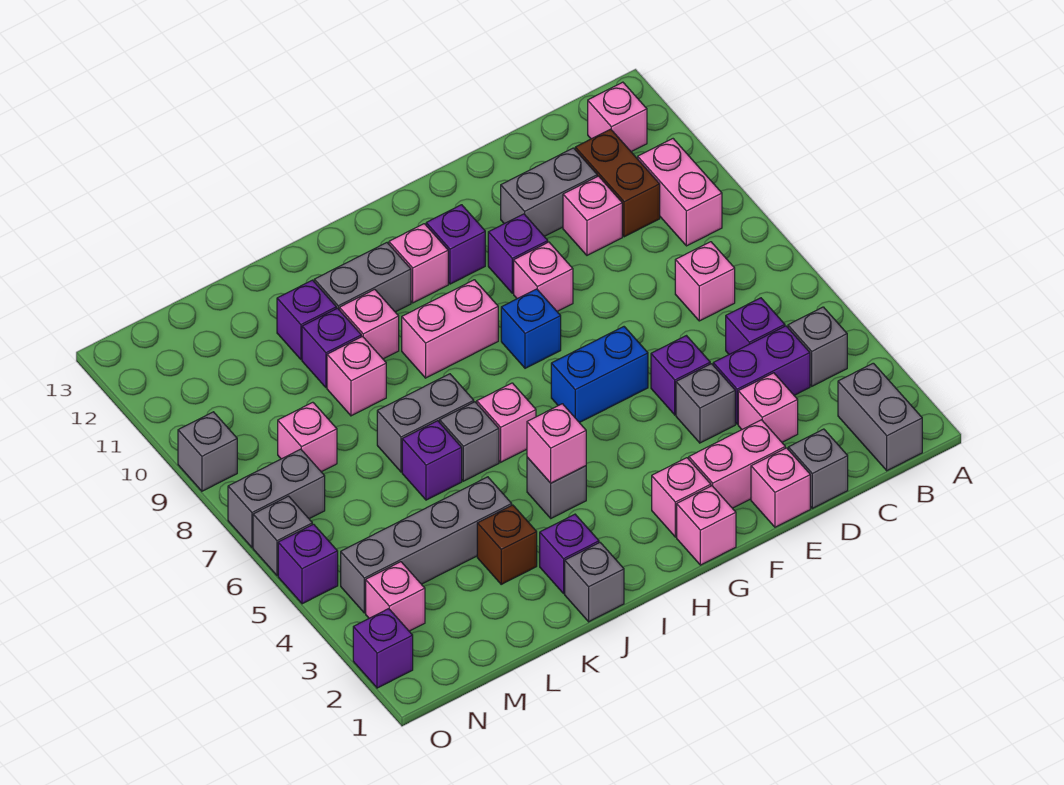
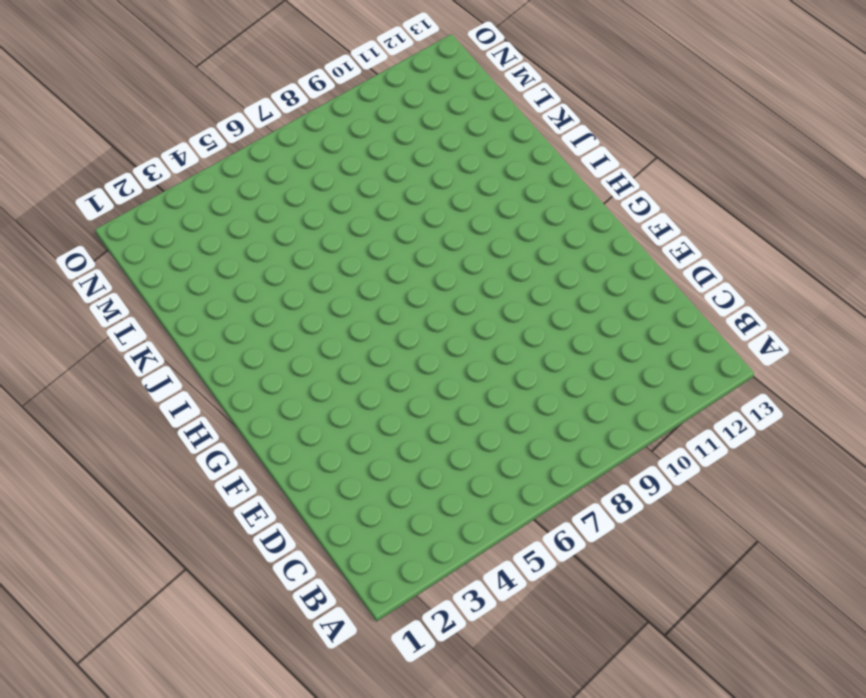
none -> grey 1x2 brick [838,363,922,471]
none -> grey 1x1 brick [788,307,847,386]
none -> pink 1x2 brick [638,139,722,246]
none -> pink 1x1 brick [588,82,647,152]

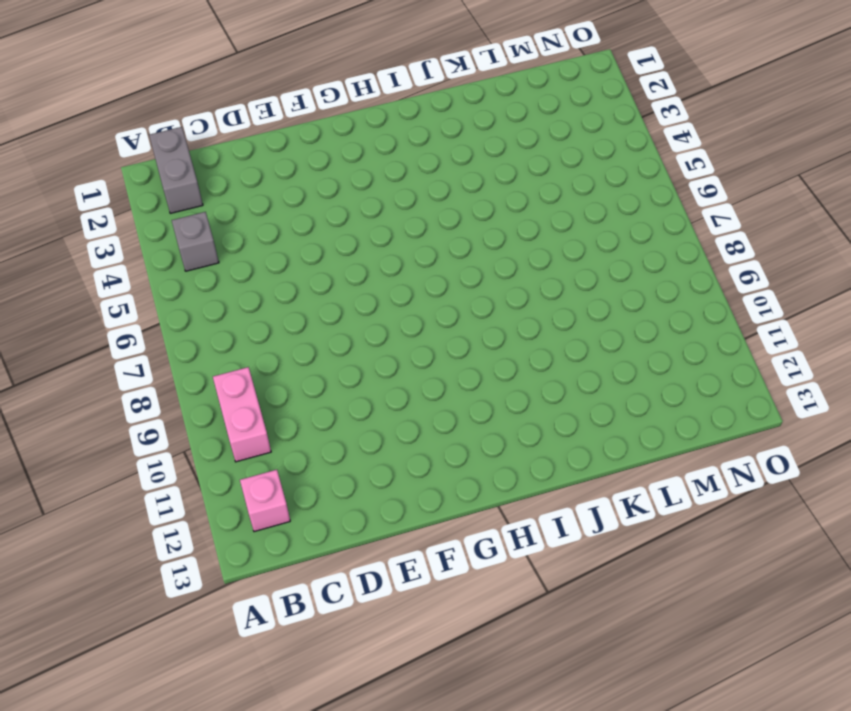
none -> purple 1x2 brick [713,326,810,424]
none -> purple 1x1 brick [726,298,785,354]
none -> pink 1x1 brick [675,242,735,321]
none -> brown 1x2 brick [575,129,660,237]

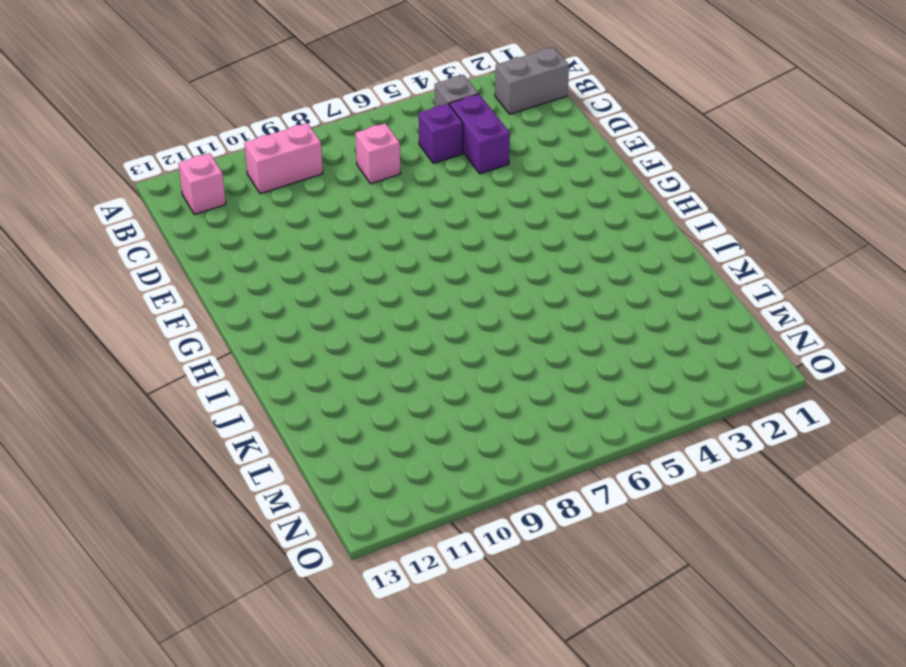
none -> brown 1x2 brick [575,129,660,237]
none -> grey 1x1 brick [788,429,848,508]
none -> pink 1x1 brick [738,373,798,442]
none -> pink 1x1 brick [563,176,622,255]

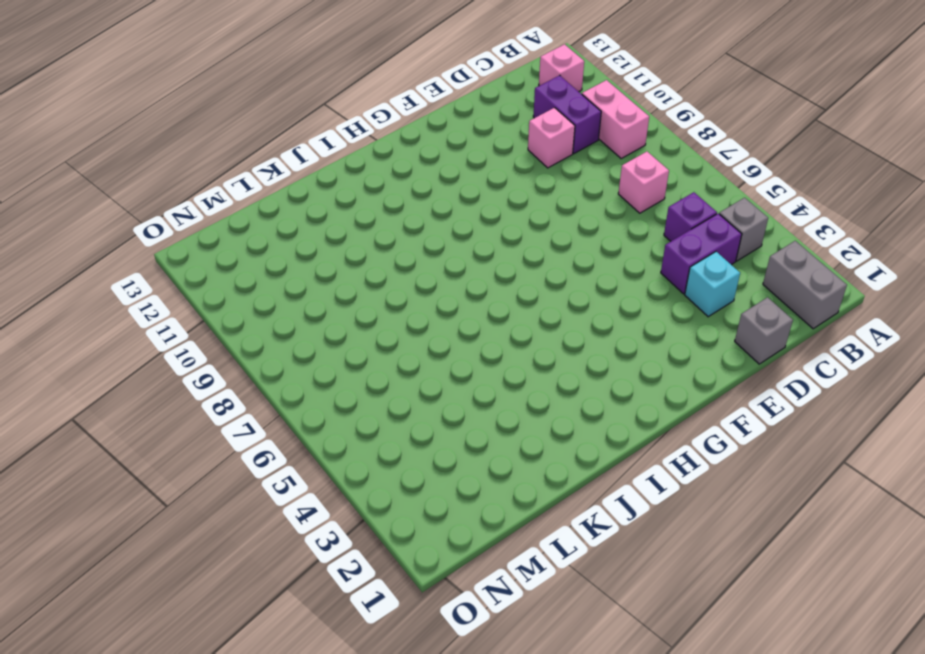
purple 1x2 brick [533,75,601,153] -> brown 1x2 brick [575,129,660,237]
cyan 1x1 brick [685,252,740,317] -> pink 1x1 brick [738,373,798,442]
none -> grey 1x2 brick [501,148,597,236]
none -> pink 1x1 brick [751,448,810,527]
none -> pink 1x2 brick [689,420,785,508]
none -> grey 1x1 brick [676,364,735,443]

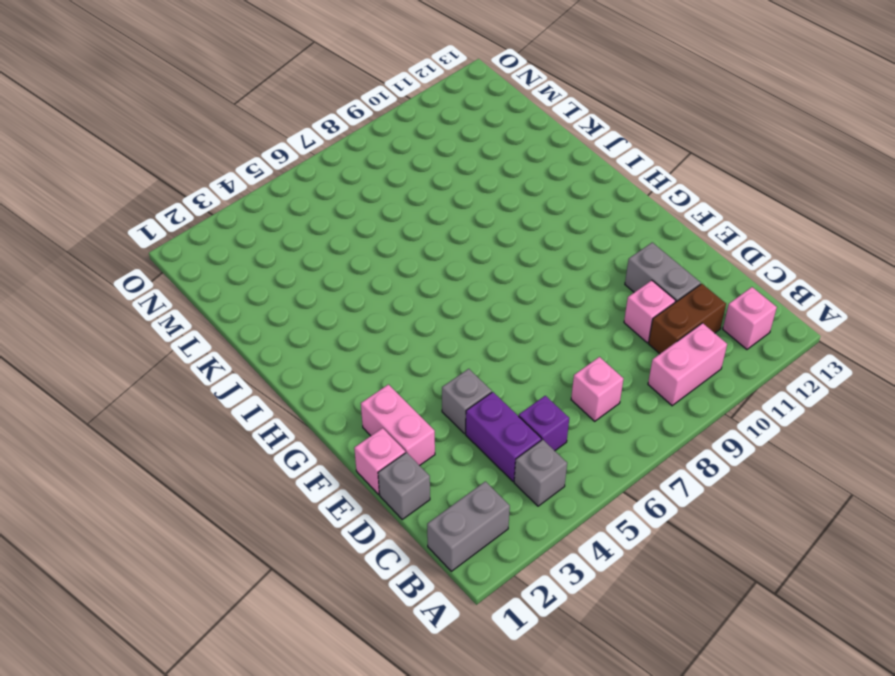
none -> pink 1x1 brick [738,373,798,442]
none -> purple 1x1 brick [651,336,710,415]
none -> blue 1x2 brick [551,327,648,423]
none -> pink 1x1 brick [514,242,573,311]

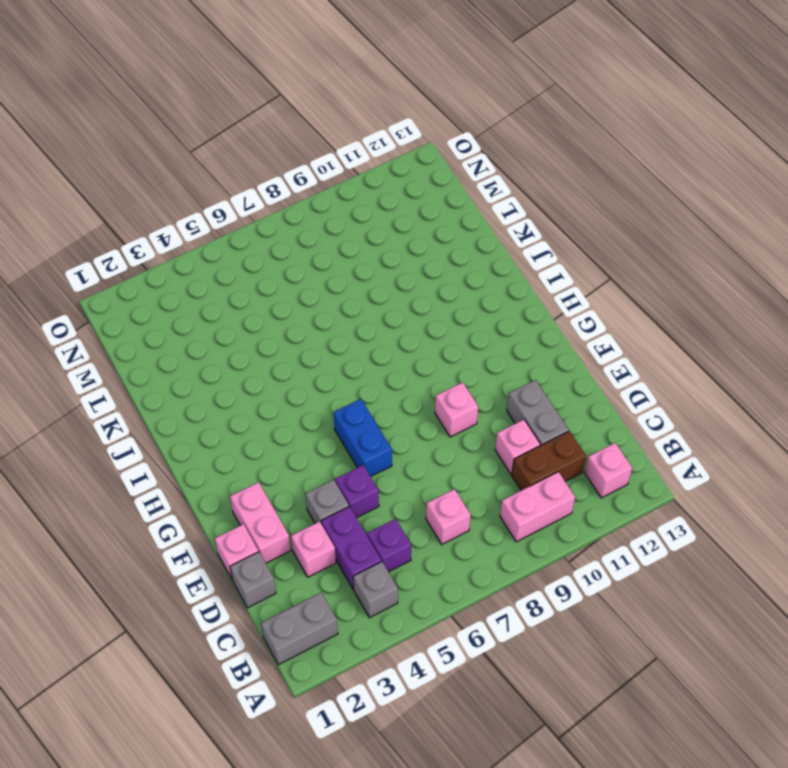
none -> purple 1x1 brick [488,214,548,293]
none -> pink 1x1 brick [677,486,736,565]
none -> pink 1x1 brick [652,458,711,537]
none -> blue 1x1 brick [501,289,561,368]

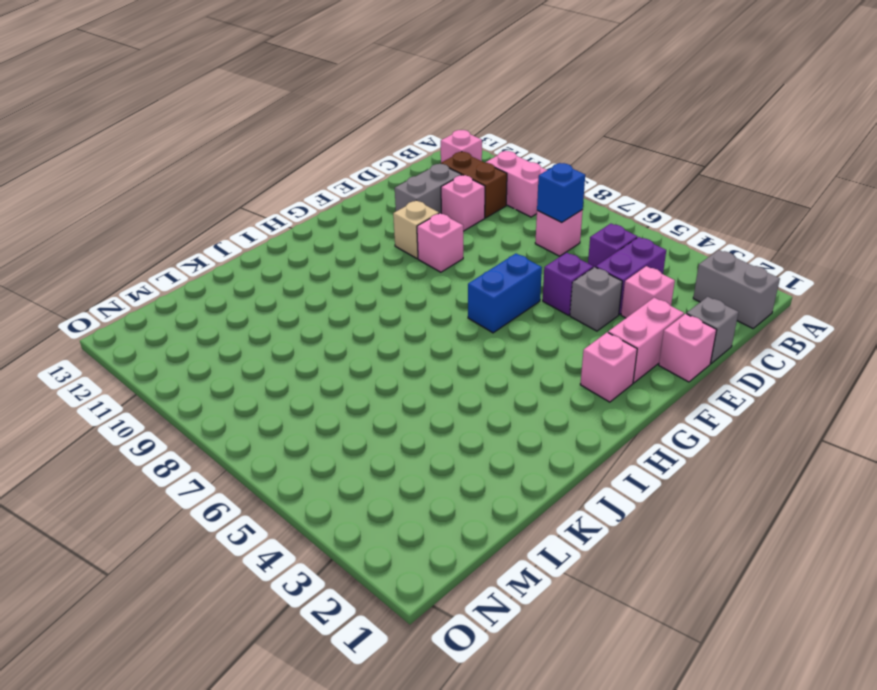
blue 1x1 brick [537,163,585,223] -> blue 1x1 brick moved to [501,289,561,368]
tan 1x1 brick [393,200,439,259] -> purple 1x1 brick [488,214,548,293]
none -> grey 1x1 brick [788,307,847,386]
none -> pink 1x1 brick [677,486,736,565]
none -> purple 1x1 brick [426,205,485,284]
none -> pink 1x2 brick [402,280,498,378]

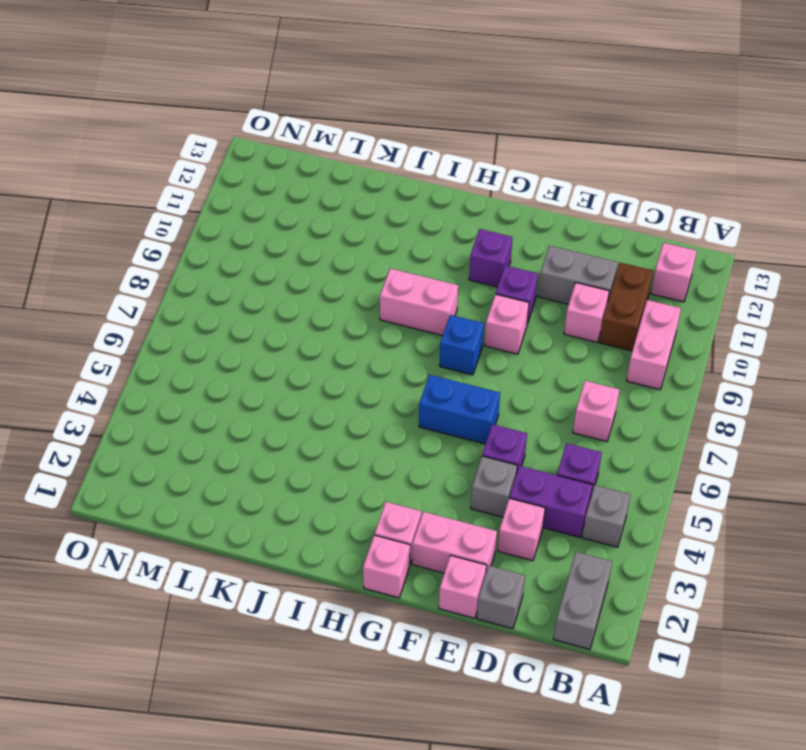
none -> pink 1x1 brick [389,224,448,303]
none -> grey 1x1 brick [527,457,586,518]
none -> pink 1x1 brick [477,383,536,462]
none -> grey 1x2 brick [314,243,411,312]

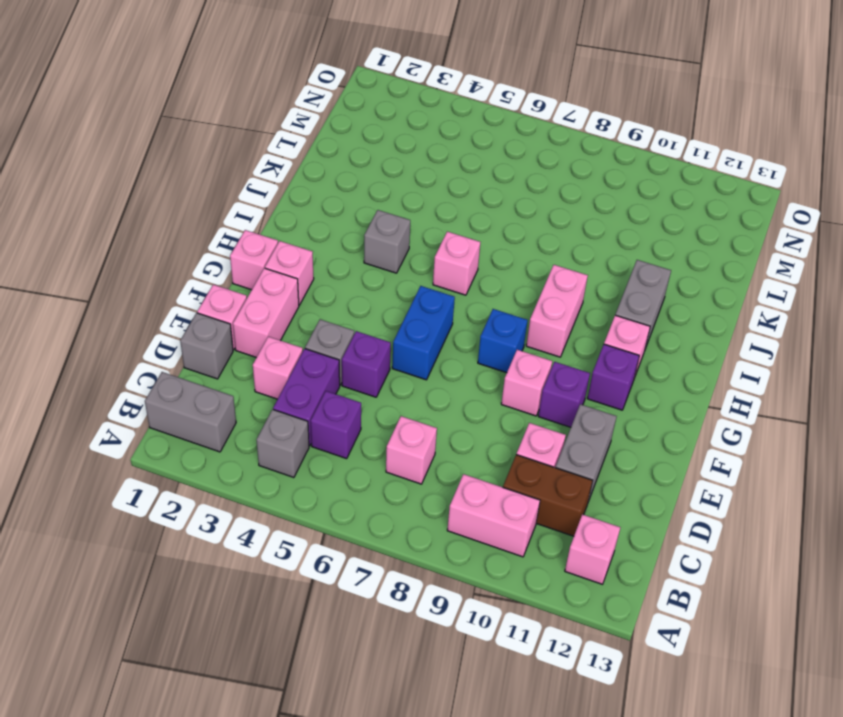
none -> grey 1x1 brick [565,543,624,622]
none -> purple 1x1 brick [540,514,599,593]
none -> grey 1x1 brick [440,402,499,481]
none -> grey 1x2 brick [377,374,474,472]

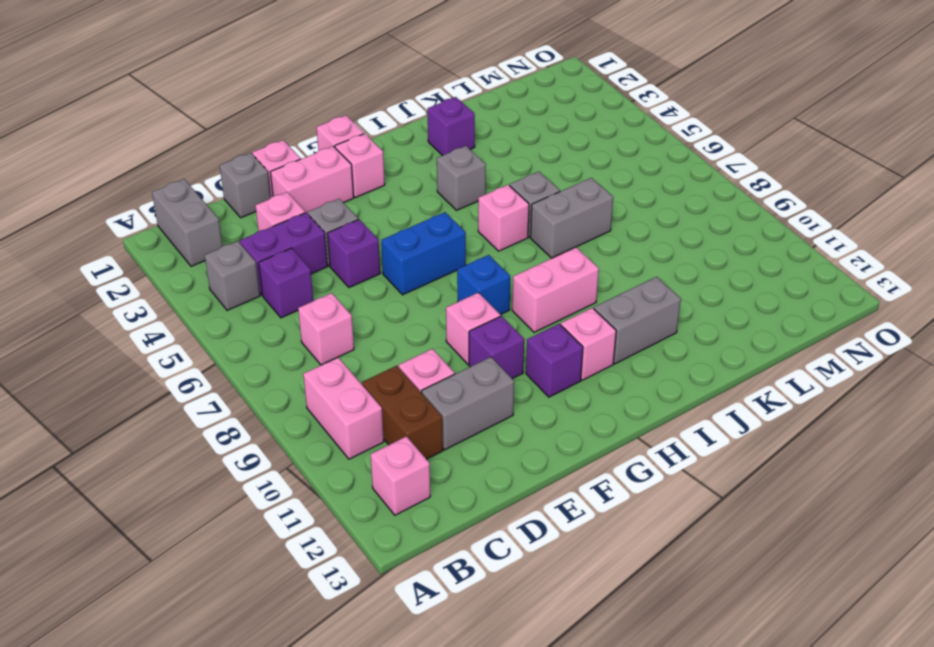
none -> grey 1x1 brick [565,543,624,622]
none -> pink 1x1 brick [339,289,399,359]
none -> brown 1x1 brick [477,505,537,584]
none -> grey 1x4 brick [341,477,512,613]

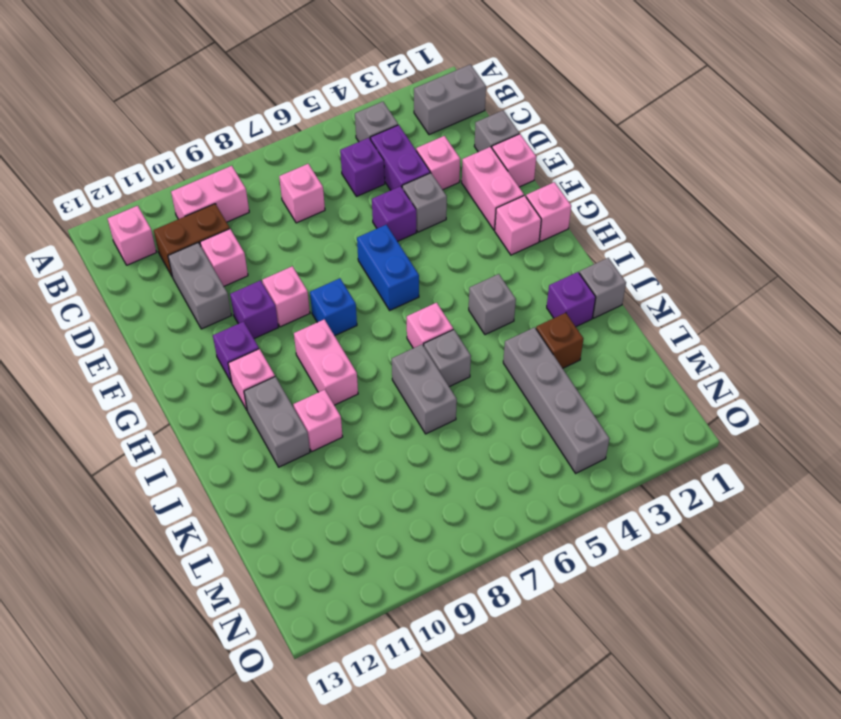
none -> purple 1x1 brick [402,421,462,500]
none -> pink 1x1 brick [327,336,386,416]
none -> purple 1x1 brick [302,308,361,388]
none -> purple 1x1 brick [277,280,336,360]

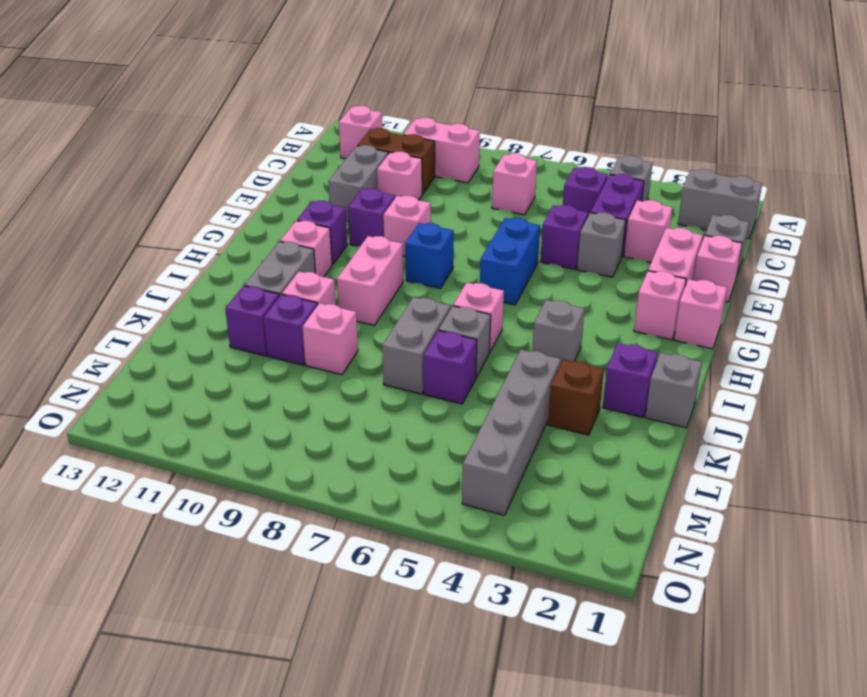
none -> pink 1x1 brick [278,402,337,472]
none -> pink 1x1 brick [366,562,425,631]
none -> grey 1x2 brick [228,449,325,547]
none -> purple 1x1 brick [353,609,413,688]

